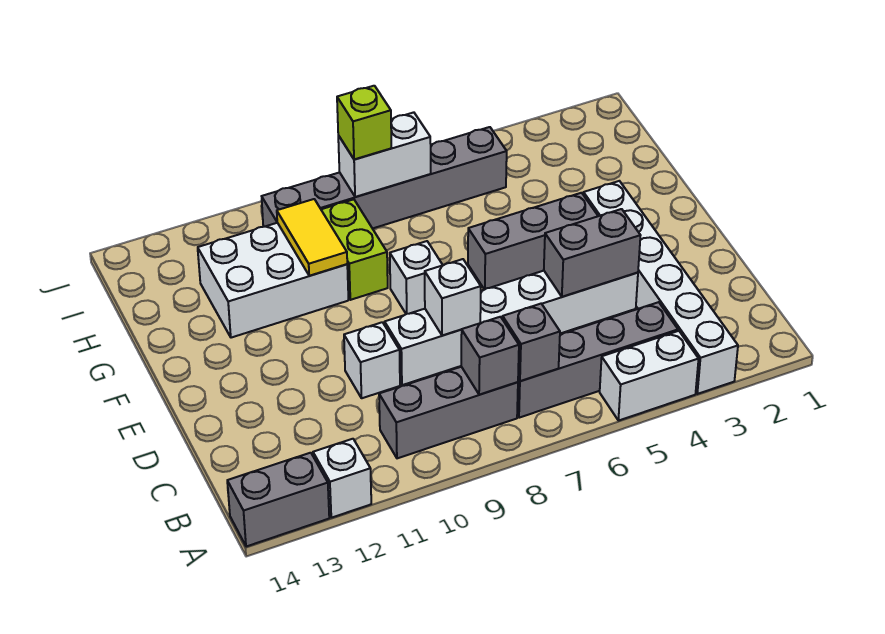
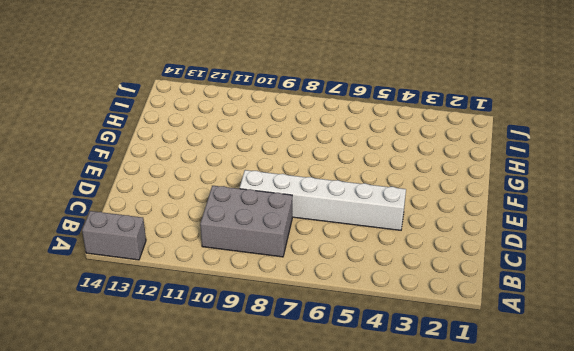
grey 2x3 brick [200,186,292,257] -> grey 1x3 brick [379,367,518,458]
none -> white 1x6 brick [583,181,738,394]
none -> white 1x2 brick [600,331,699,421]
none -> white 1x1 brick [313,439,371,518]

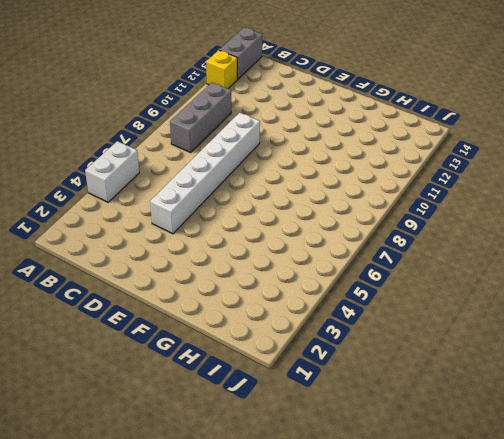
yellow 1x1 brick [206,50,237,89] -> white 1x1 brick [313,439,371,518]
none -> white 1x6 brick [583,181,738,394]
none -> grey 1x4 brick [517,302,678,418]
none -> white 1x1 brick [344,322,400,398]

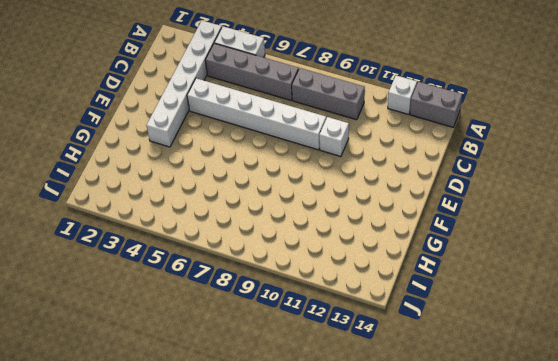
none -> grey 1x3 brick [468,193,598,290]
none -> white 1x1 brick [390,241,442,314]
none -> lime 1x2 brick [321,199,388,300]

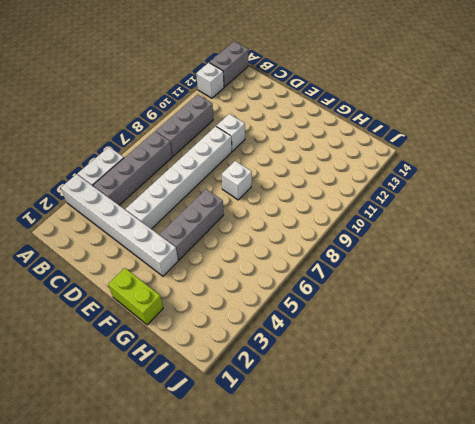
lime 1x2 brick [108,268,163,325] -> lime 1x2 brick moved to [321,199,388,300]
none -> white 2x3 brick [198,223,348,338]
none -> grey 1x6 brick [262,127,507,229]
none -> grey 1x1 brick [503,304,560,381]

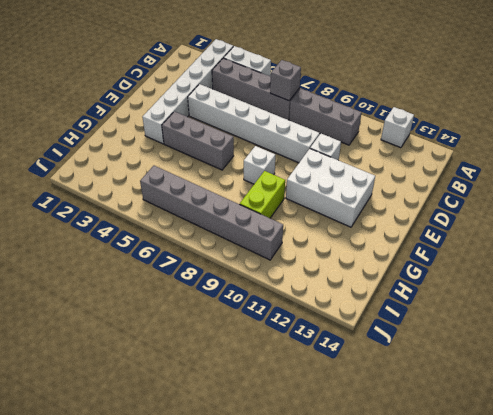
white 2x3 brick [286,149,375,227] -> white 2x3 brick moved to [198,223,348,338]
none -> grey 1x2 brick [227,453,329,547]
none -> grey 1x1 brick [461,317,519,395]
none -> grey 1x2 brick [544,209,641,297]

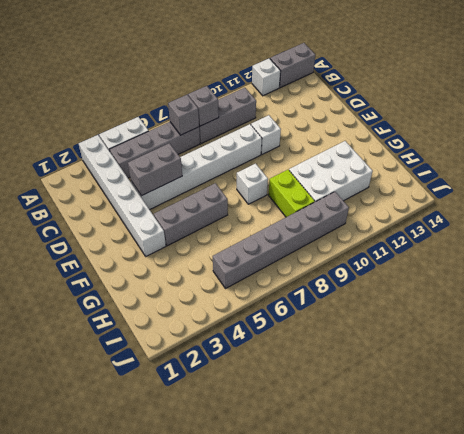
none -> white 1x1 brick [425,259,481,335]
none -> yellow 1x2 tile [277,199,347,276]
none -> white 1x2 brick [338,112,431,197]

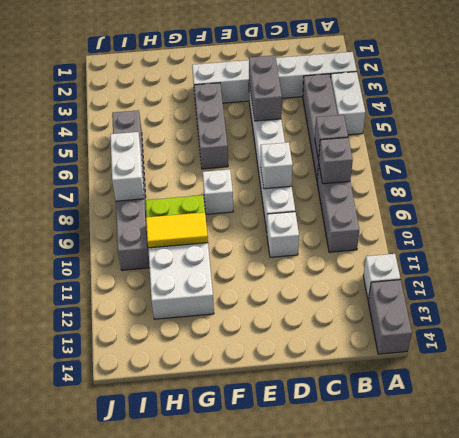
none -> lime 1x1 brick [337,86,391,160]

